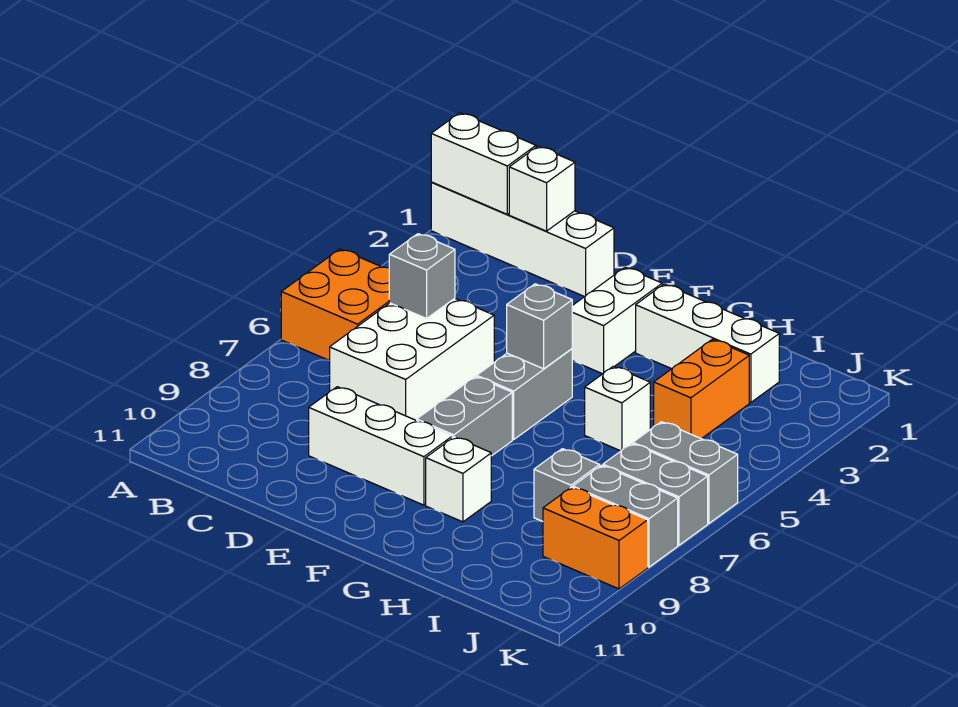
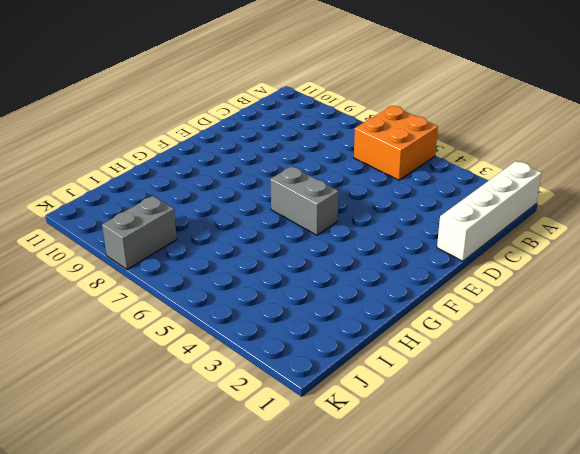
none -> white 2x3 brick [330,298,494,420]
none -> white 1x3 brick [309,387,452,505]
none -> white 1x2 brick [572,267,662,374]

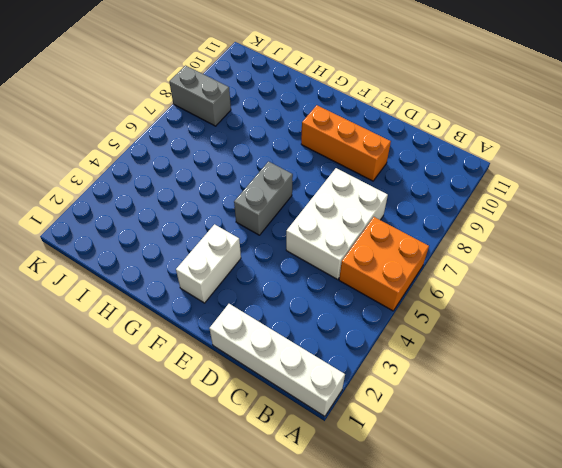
orange 1x3 brick [301,105,391,181] -> white 1x3 brick [309,387,452,505]
none -> grey 1x2 brick [417,377,512,456]
none -> white 1x3 brick [636,284,779,403]
none -> white 1x1 brick [426,437,491,522]

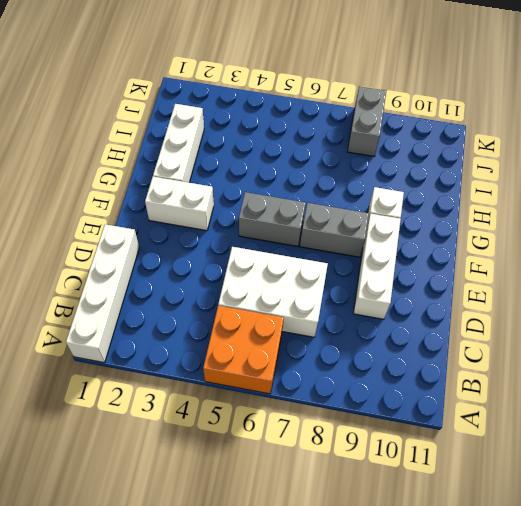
none -> white 1x1 brick [585,366,650,451]
none -> orange 1x2 brick [654,339,749,439]
none -> grey 1x1 brick [534,449,600,522]

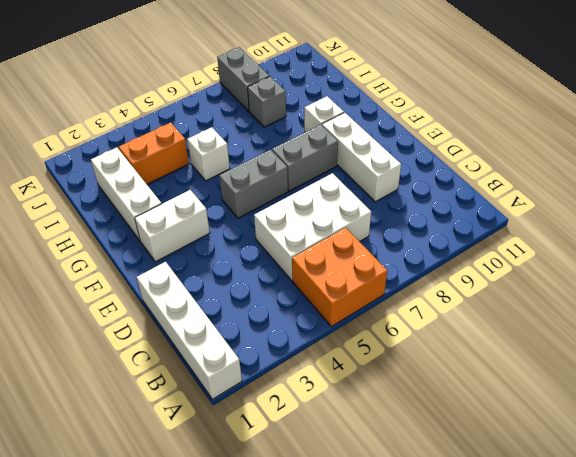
none -> grey 1x2 brick [633,422,738,523]
none -> grey 1x2 brick [603,444,708,545]
none -> orange 1x2 brick [543,487,648,589]

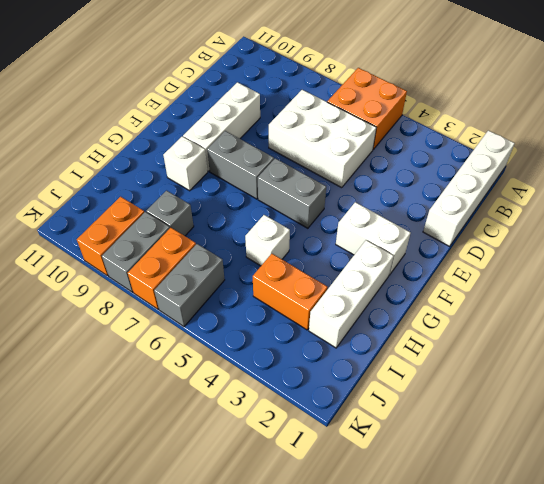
orange 1x2 brick [128,228,196,309] -> grey 1x2 brick [603,444,708,545]
none -> white 1x2 brick [431,113,536,214]
none -> white 1x1 brick [509,146,575,231]
none -> grey 1x1 brick [389,234,455,318]

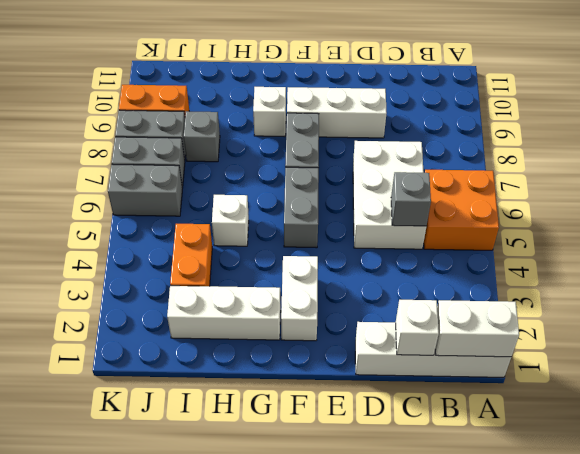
none -> grey 1x1 brick [507,284,572,369]

